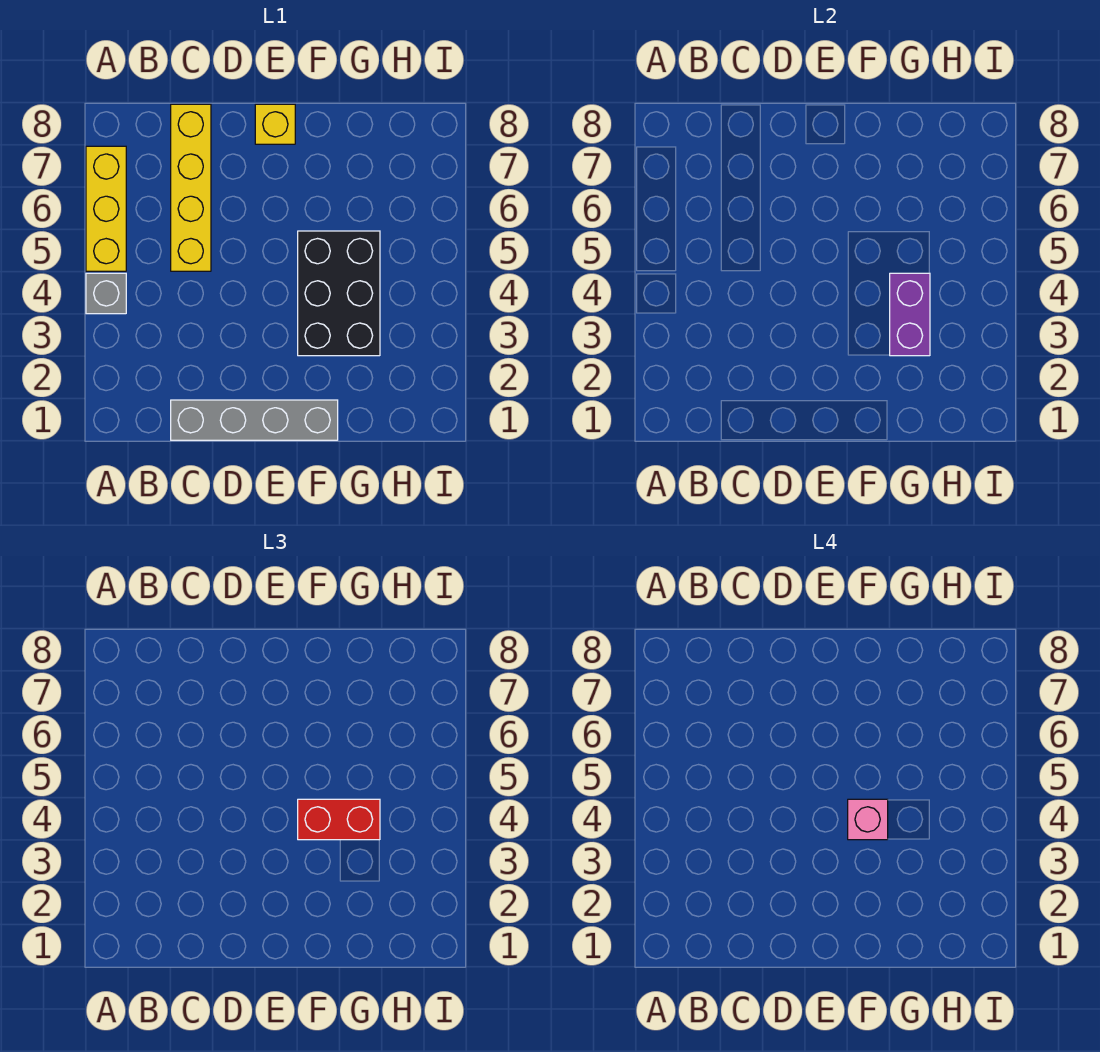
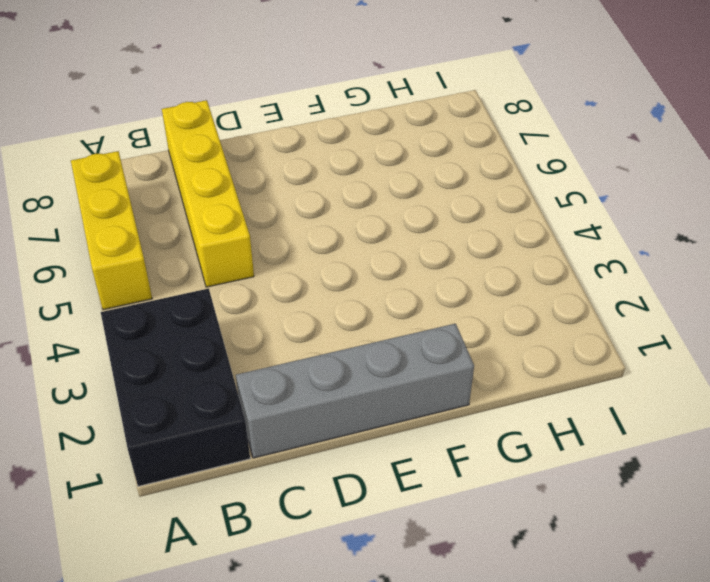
black 2x3 brick [101,288,250,486] -> black 2x3 brick moved to [298,231,380,356]
none -> grey 1x1 brick [86,273,126,314]
none -> yellow 1x1 brick [255,104,295,144]

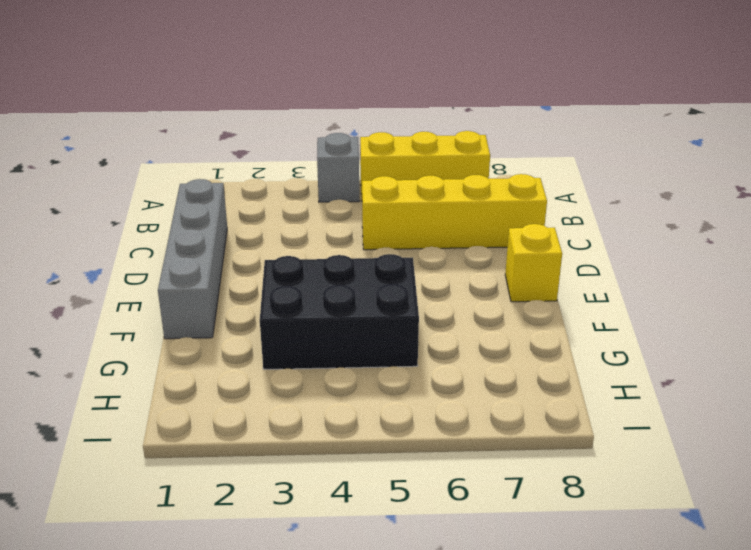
none -> purple 1x2 brick [890,273,930,356]
none -> red 1x2 brick [298,799,380,840]

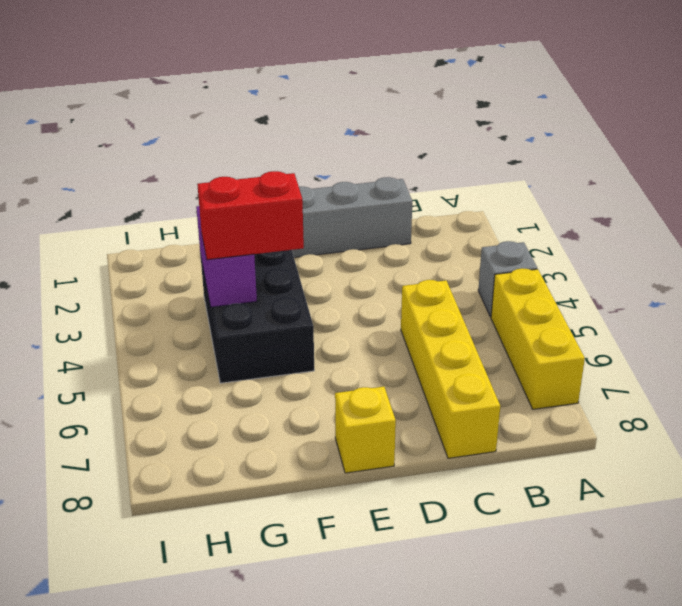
none -> pink 1x1 brick [848,799,888,840]

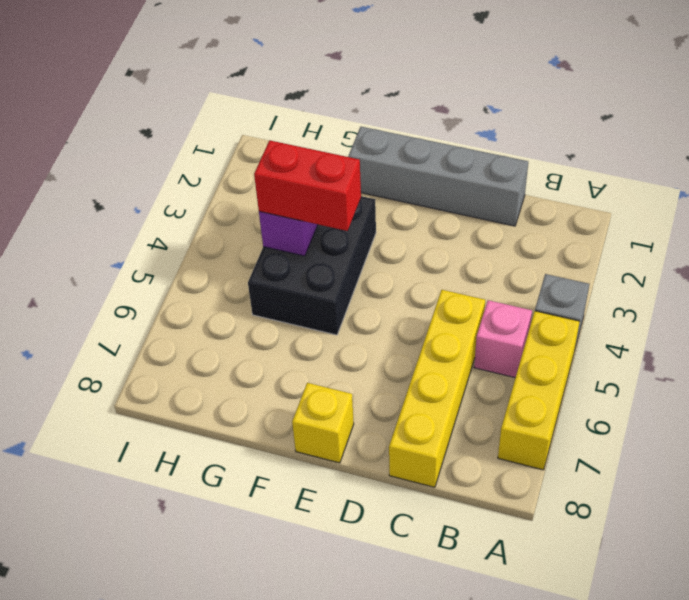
pink 1x1 brick [474,300,532,378] -> pink 1x1 brick moved to [848,799,888,840]

